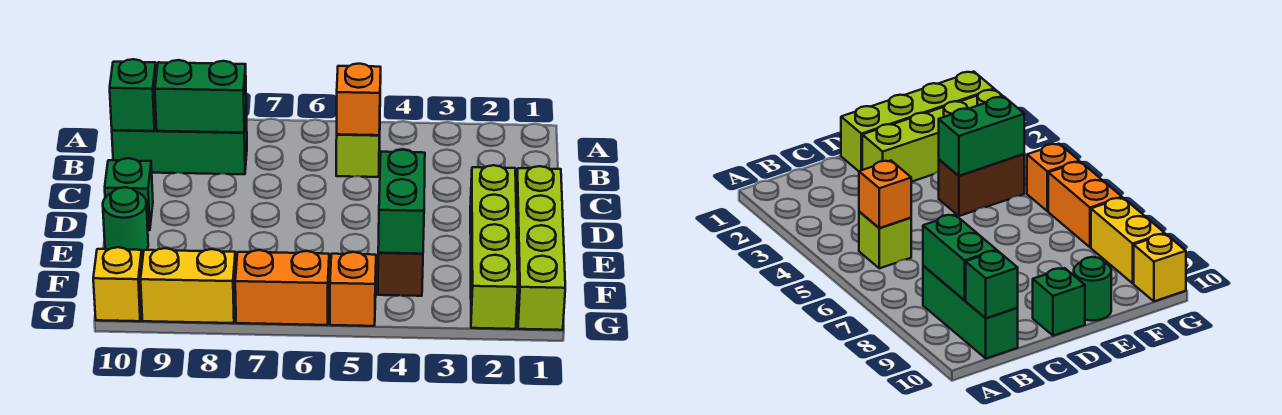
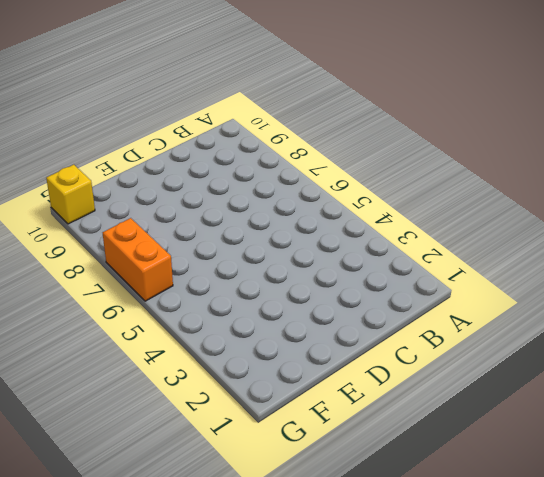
none -> lime 1x1 brick [336,132,380,177]
none -> green 1x3 brick [112,113,247,174]
none -> lime 1x4 brick [516,166,565,330]

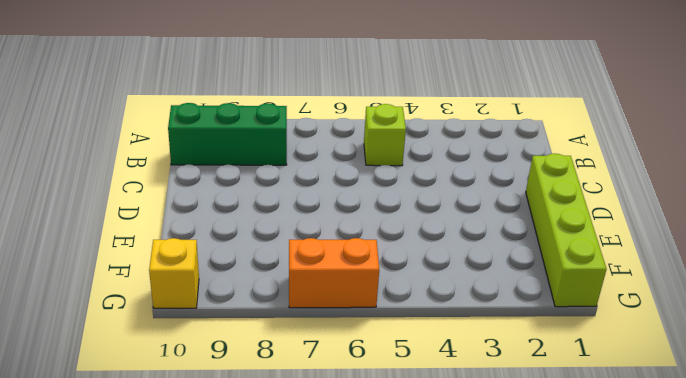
none -> lime 1x4 brick [470,165,518,329]
none -> green 1x1 brick [105,158,153,230]
none -> brown 1x2 brick [378,253,423,296]

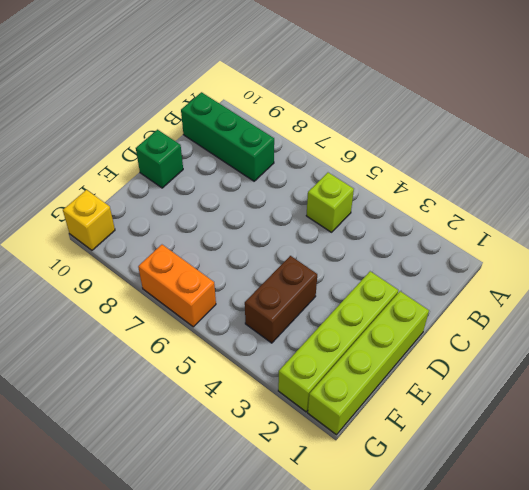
none -> green 1x1 round brick [103,187,148,254]
none -> orange 1x1 brick [330,252,376,326]
none -> yellow 1x2 brick [141,248,236,323]

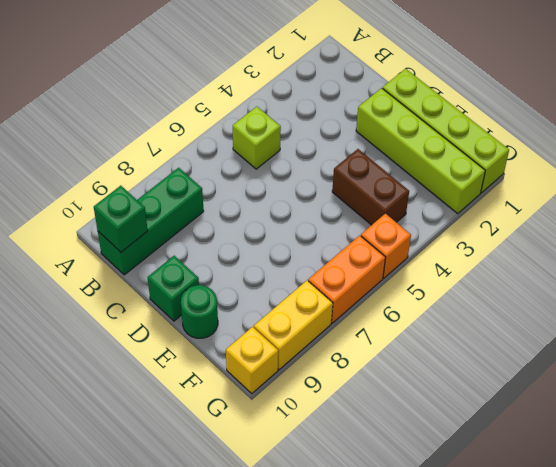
none -> orange 1x1 brick [337,64,381,135]
none -> green 1x2 brick [155,60,246,133]
none -> green 1x2 brick [378,150,425,254]

